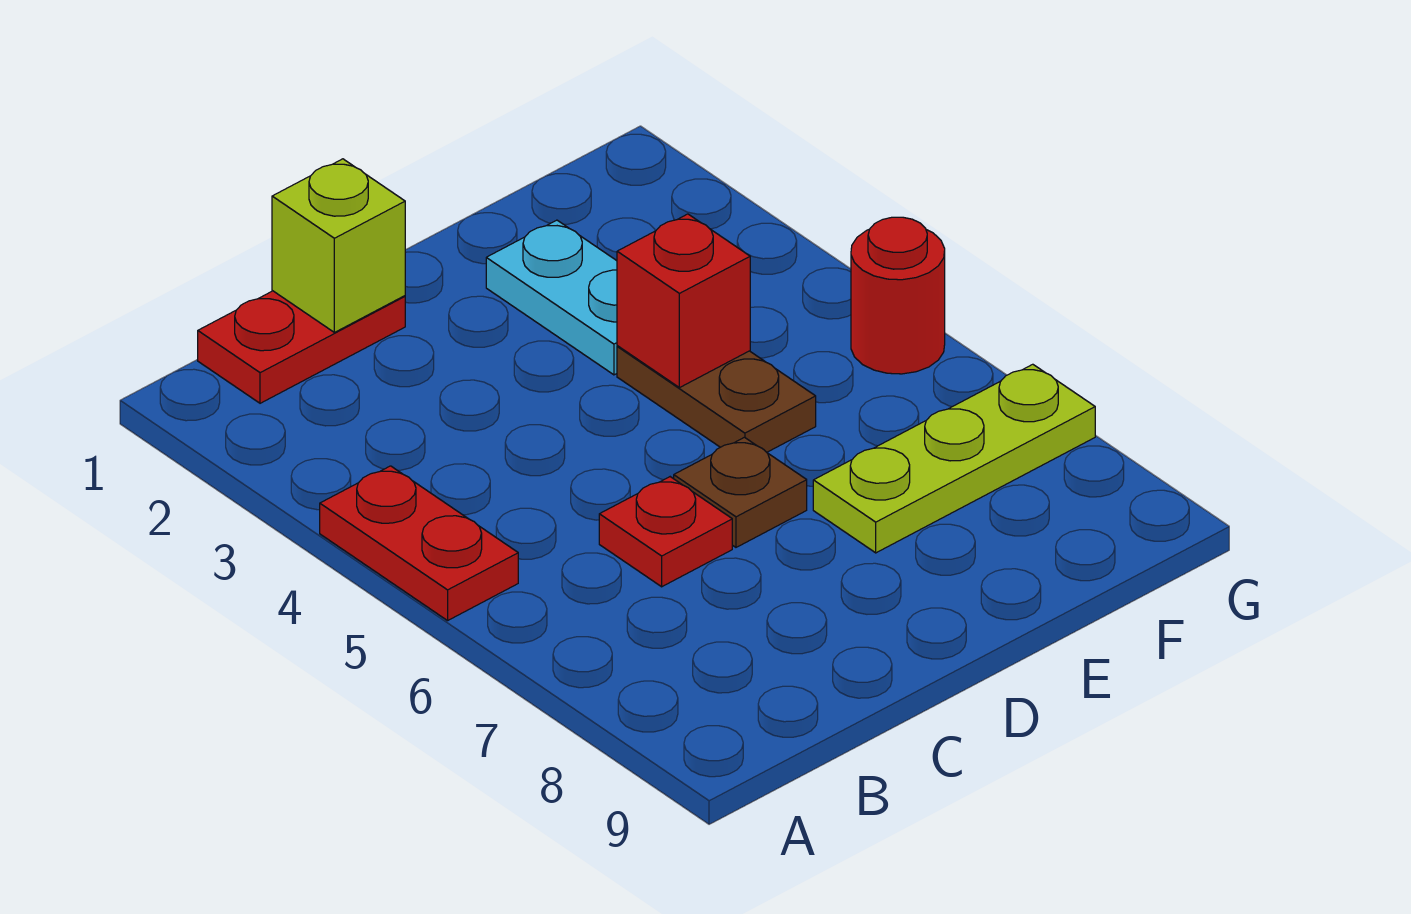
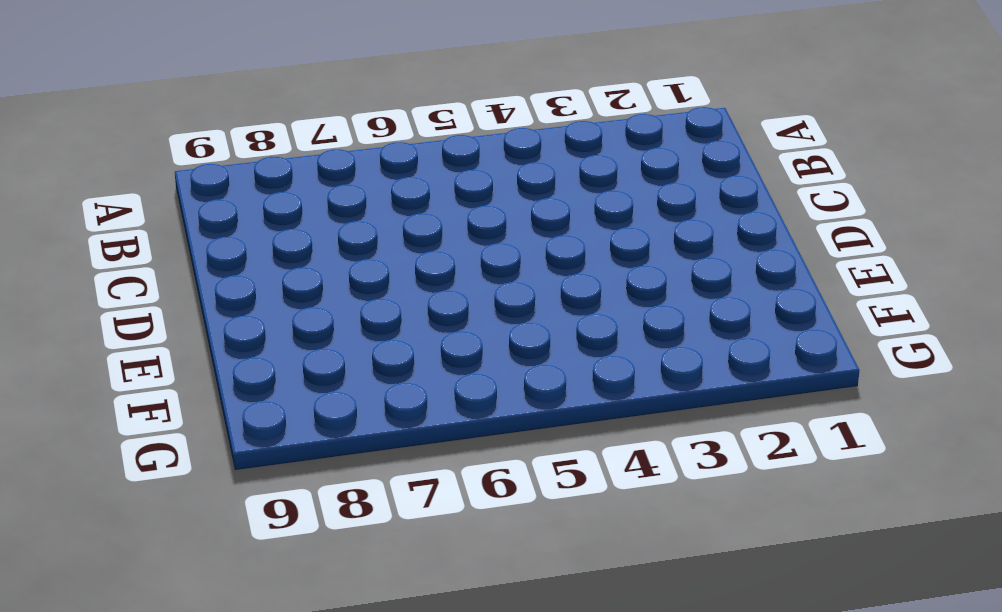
none -> red 1x2 plate [320,466,518,621]
none -> red 1x2 plate [198,291,405,403]

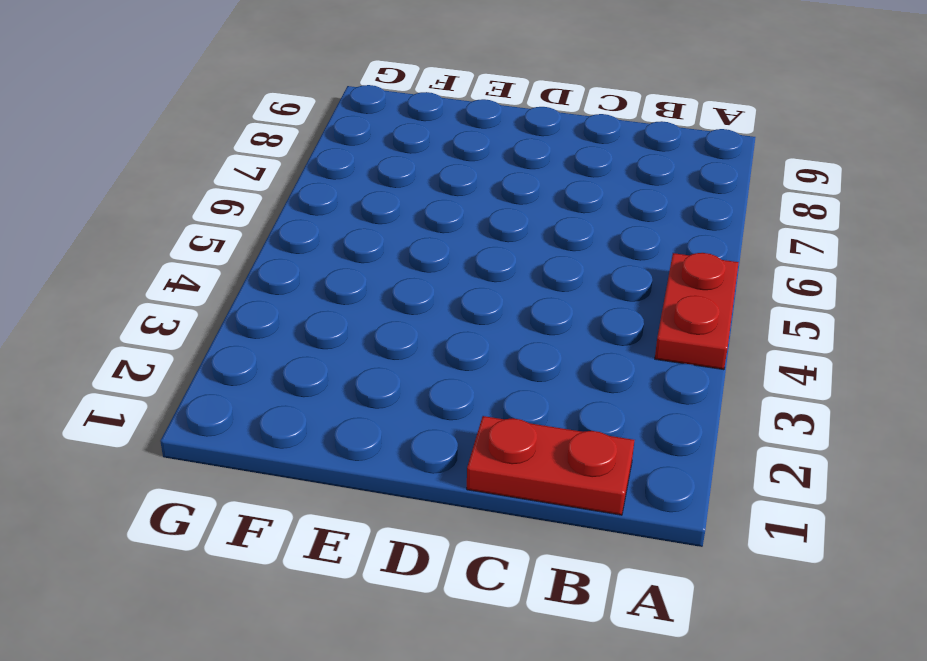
none -> red 1x1 plate [599,477,732,587]
none -> brown 1x1 plate [674,437,807,547]

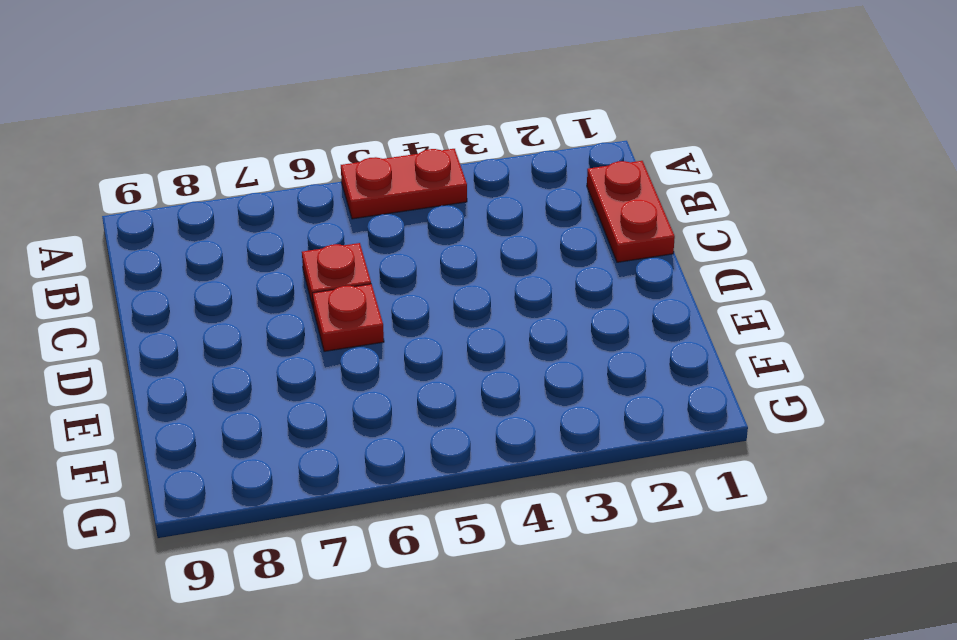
red 1x1 plate [312,284,384,351] -> brown 1x1 plate [674,437,807,547]
none -> cyan 1x2 plate [486,220,617,375]
none -> brown 1x2 plate [617,346,816,452]

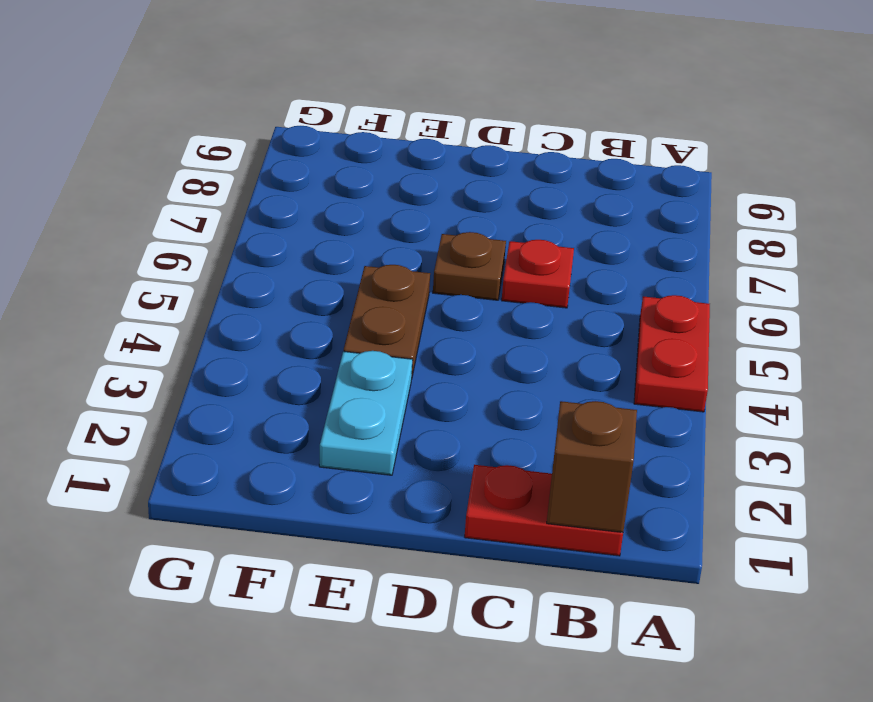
brown 1x1 brick [547,401,637,532] -> none
none -> lime 1x3 plate [813,364,1095,553]
none -> red 1x1 round brick [851,217,945,374]

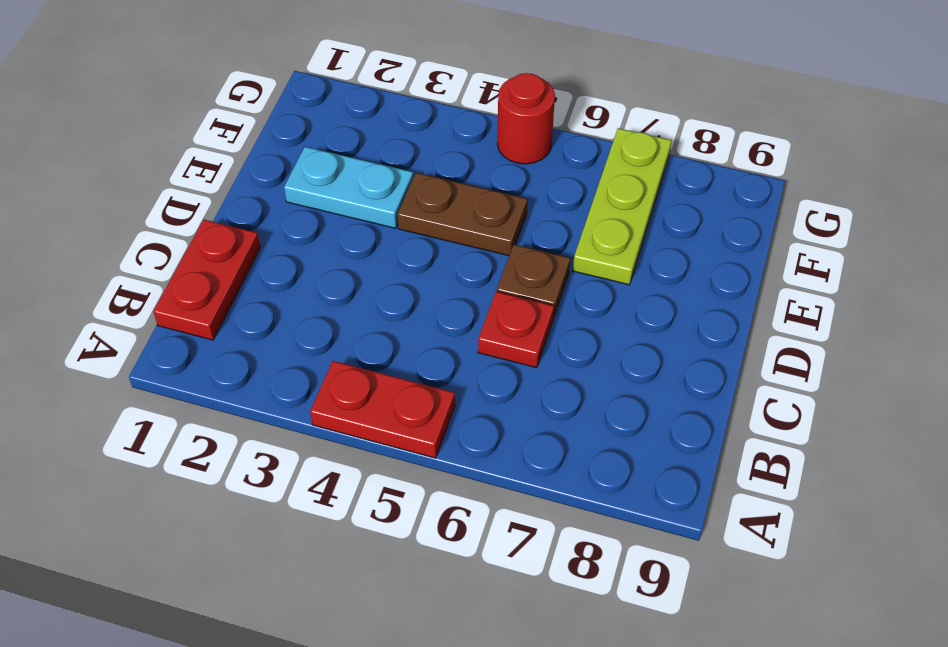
none -> lime 1x1 brick [272,159,405,332]
none -> red 1x1 brick [617,214,750,388]

